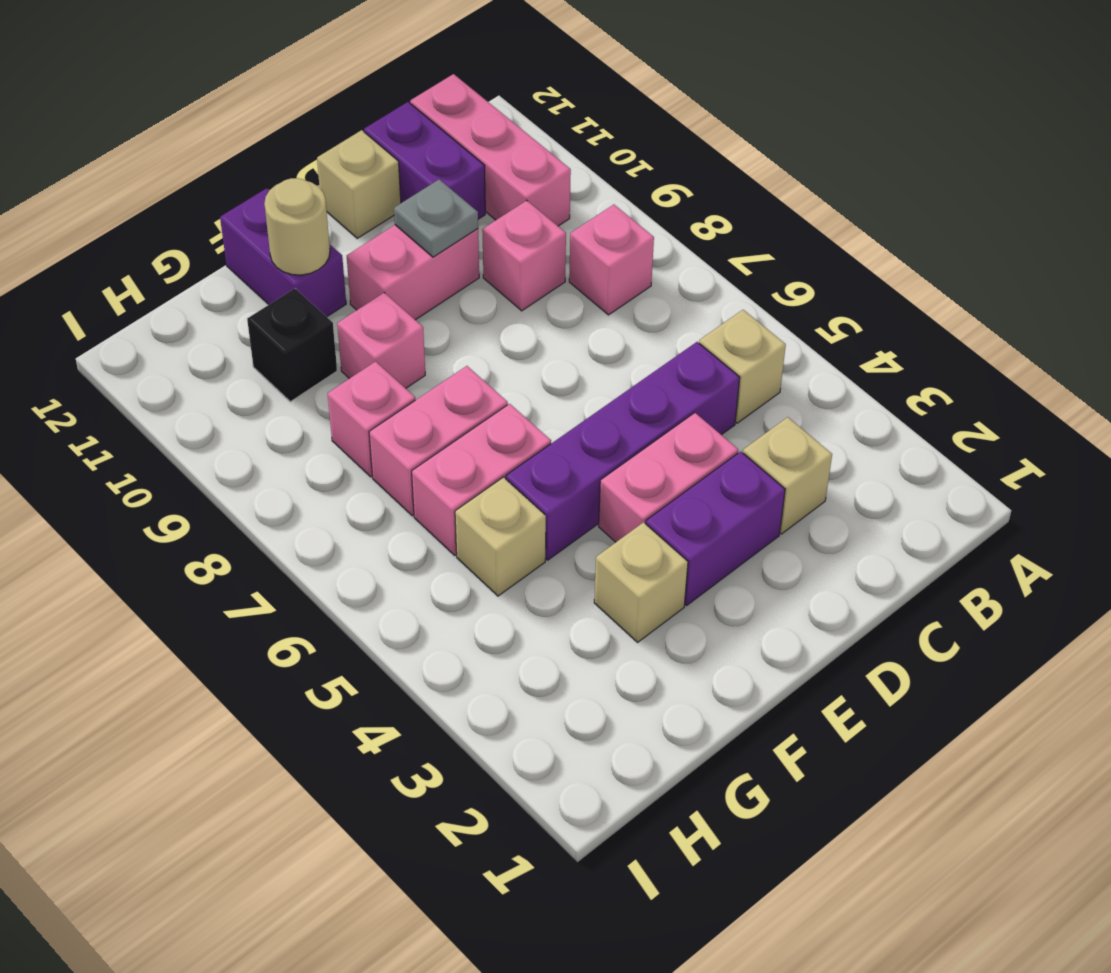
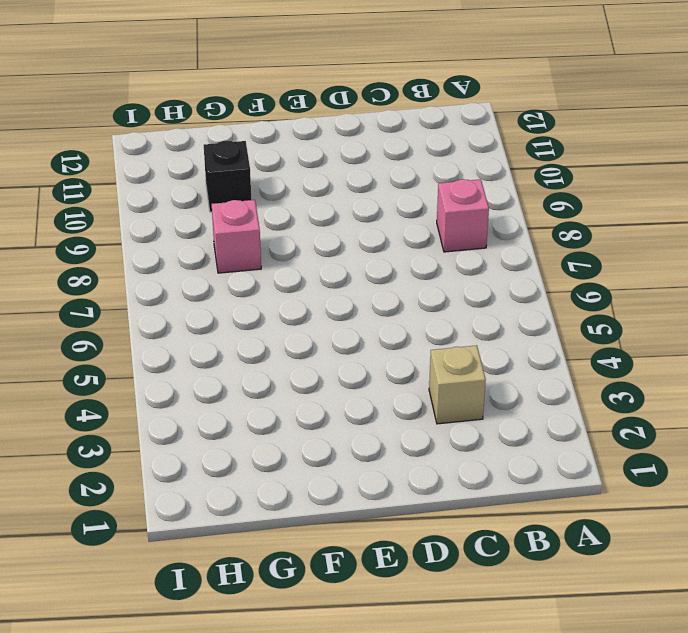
none -> tan 1x1 brick [699,310,786,423]
none -> pink 1x3 brick [410,74,571,226]
none -> purple 1x4 brick [506,342,740,560]

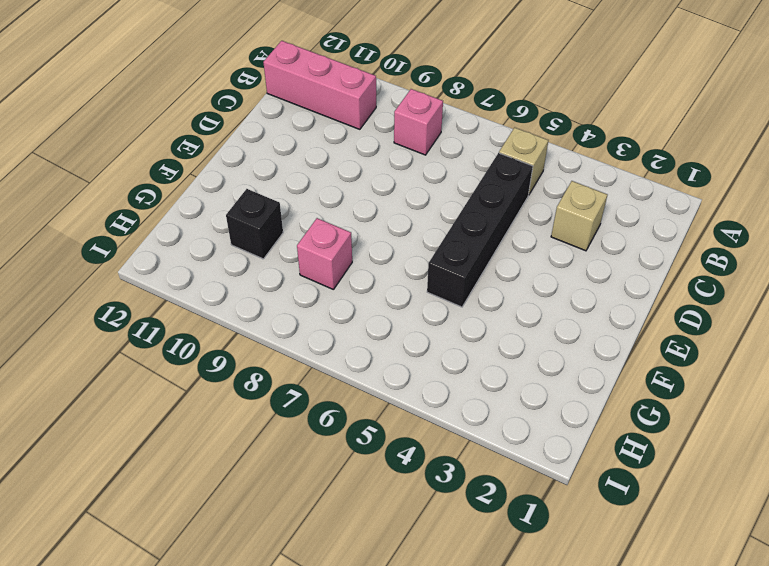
black 1x4 brick [427,153,533,307] -> purple 1x4 brick [506,342,740,560]
none -> pink 1x1 brick [482,200,566,311]
none -> purple 1x2 brick [364,102,485,219]
none -> purple 1x2 brick [646,451,785,606]

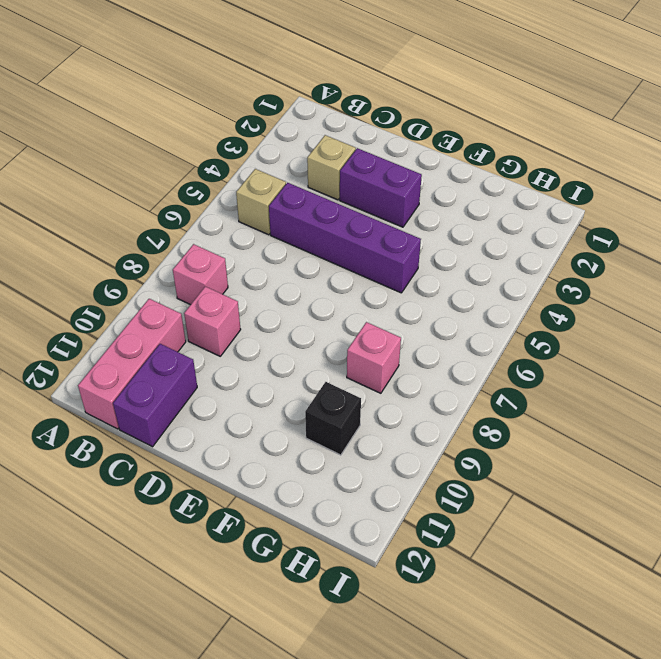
none -> pink 1x2 brick [599,413,738,542]
none -> pink 1x2 brick [347,225,479,320]
none -> tan 1x1 brick [317,130,401,238]

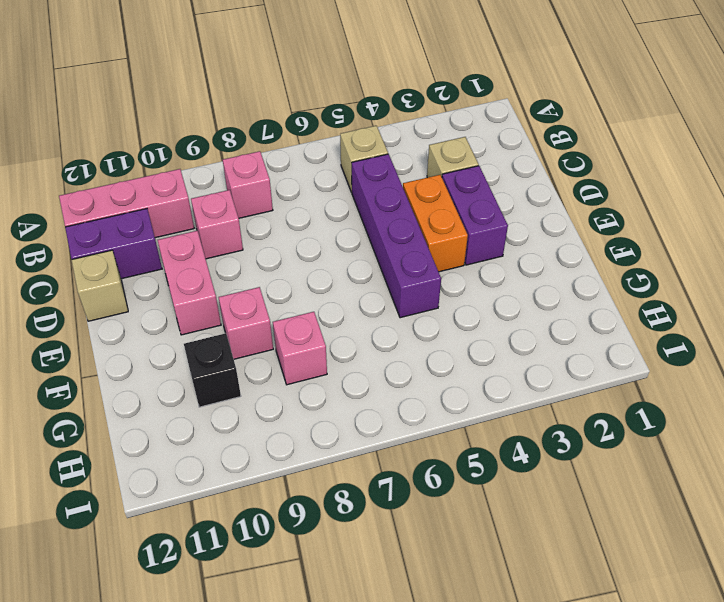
orange 1x2 brick [403,175,468,272] -> pink 1x2 brick [599,413,738,542]
none -> tan 1x1 brick [594,522,688,642]
none -> pink 1x2 brick [412,404,551,555]
none -> pink 1x2 brick [369,366,508,516]

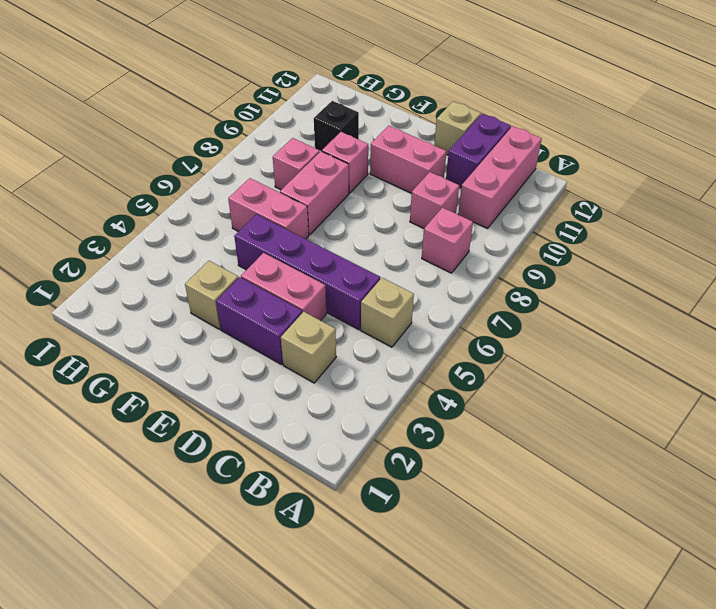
pink 1x2 brick [280,151,349,235] -> pink 1x2 brick turned to [369,366,508,516]
none -> purple 1x2 brick [220,188,346,317]
none -> tan 1x1 brick [455,477,546,596]
none -> grey 1x1 plate [394,179,478,257]

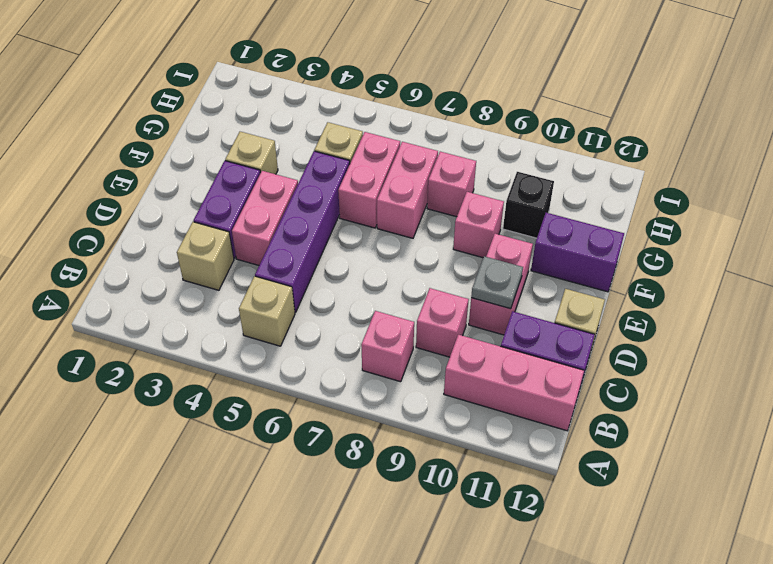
none -> tan 1x1 round brick [264,178,330,275]

